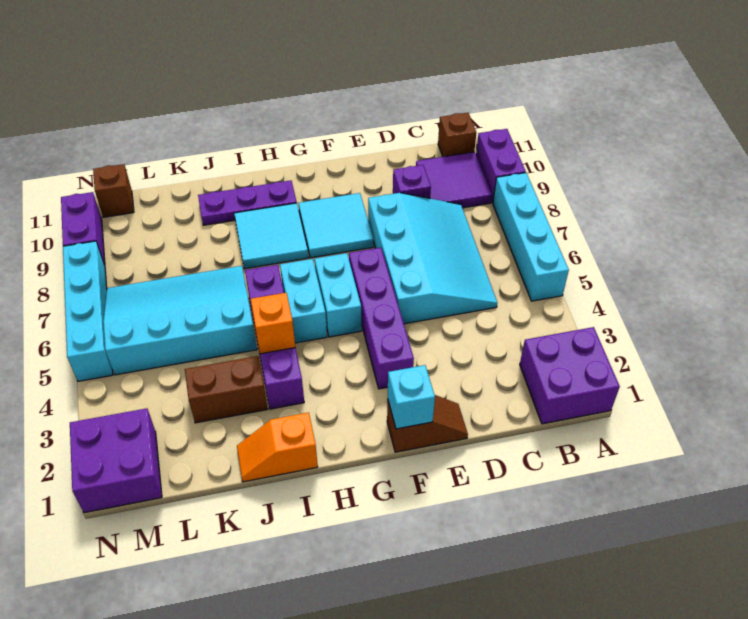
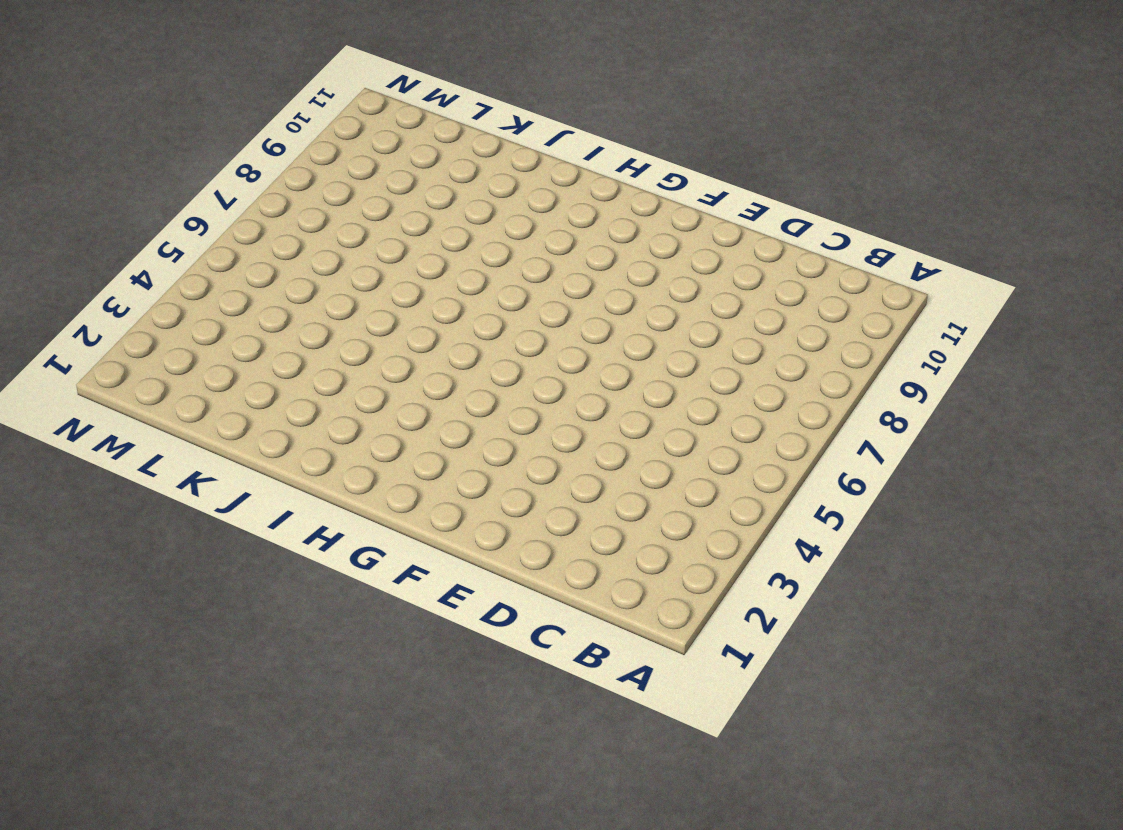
none -> purple 2x2 brick [520,327,620,424]
none -> cyan 1x4 brick [493,173,569,301]
none -> purple 1x2 brick [476,129,526,203]

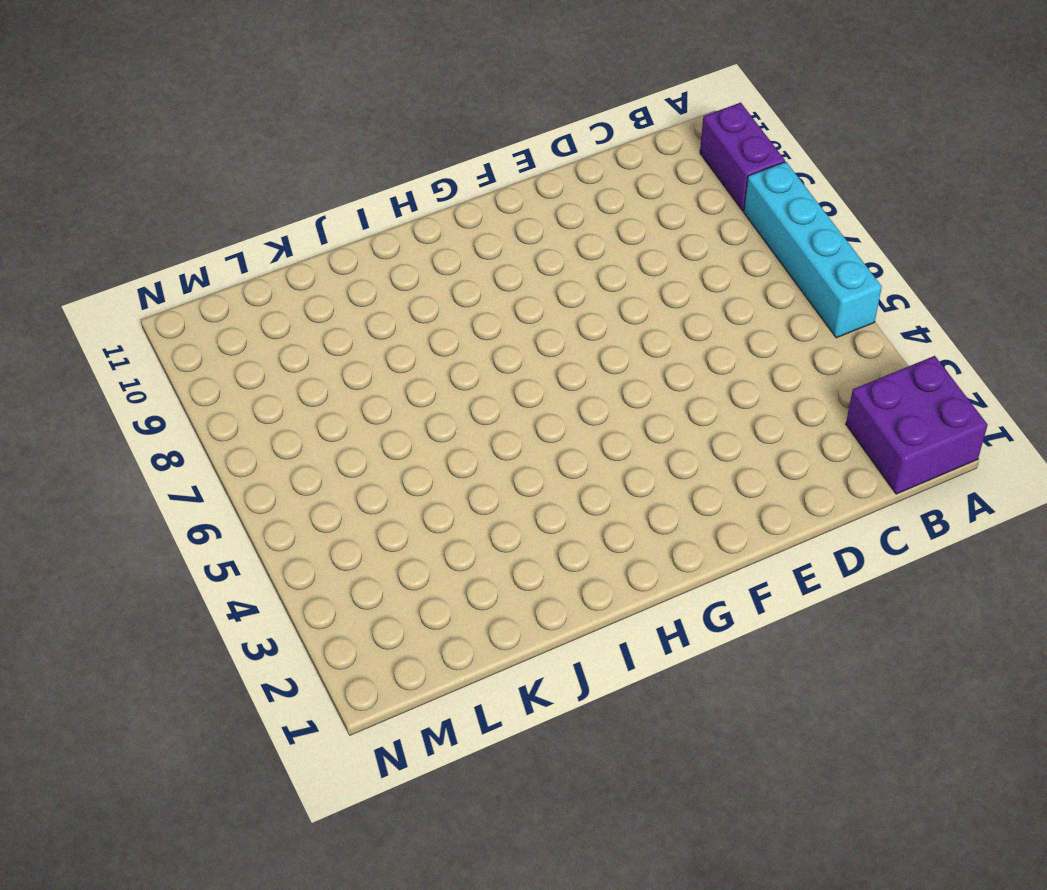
none -> purple 2x2 tile [416,152,492,208]
none -> brown 1x1 brick [438,113,476,157]
none -> cyan 3x4 slope [368,193,497,324]

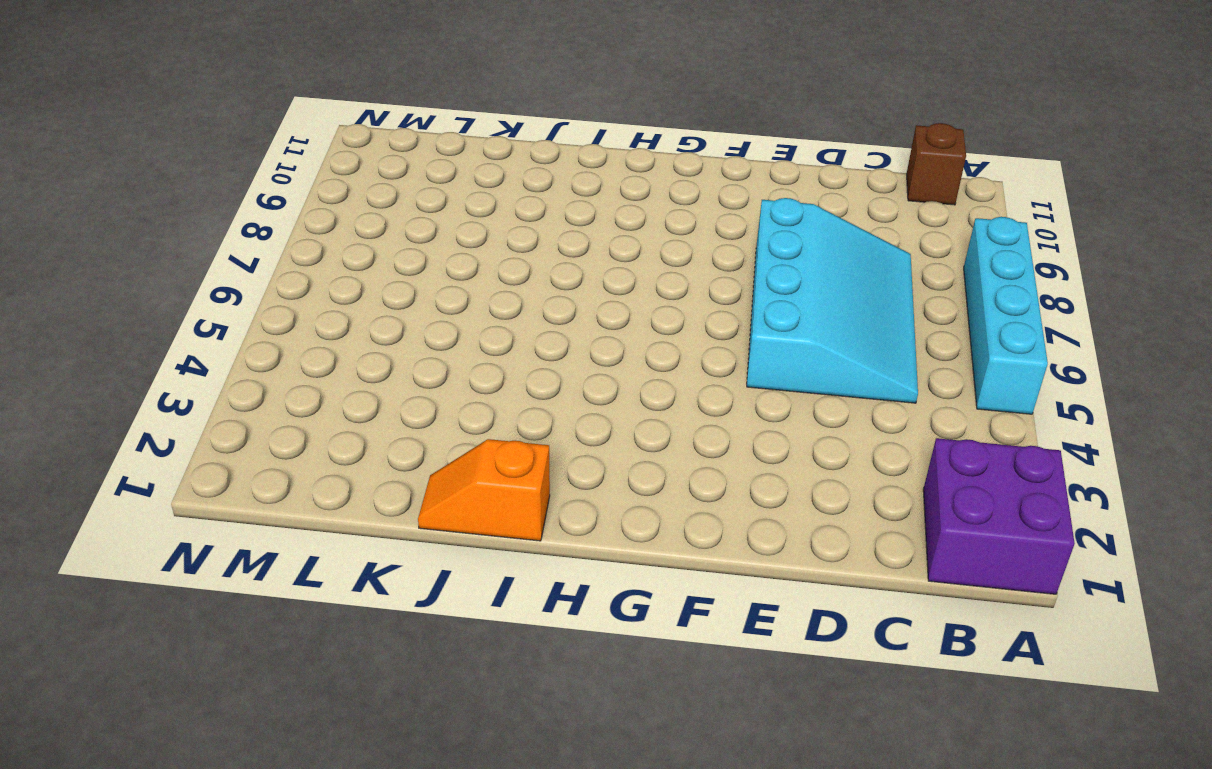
none -> purple 1x2 brick [476,129,526,203]
none -> purple 2x2 tile [416,152,492,208]
none -> purple 1x1 brick [393,165,431,198]

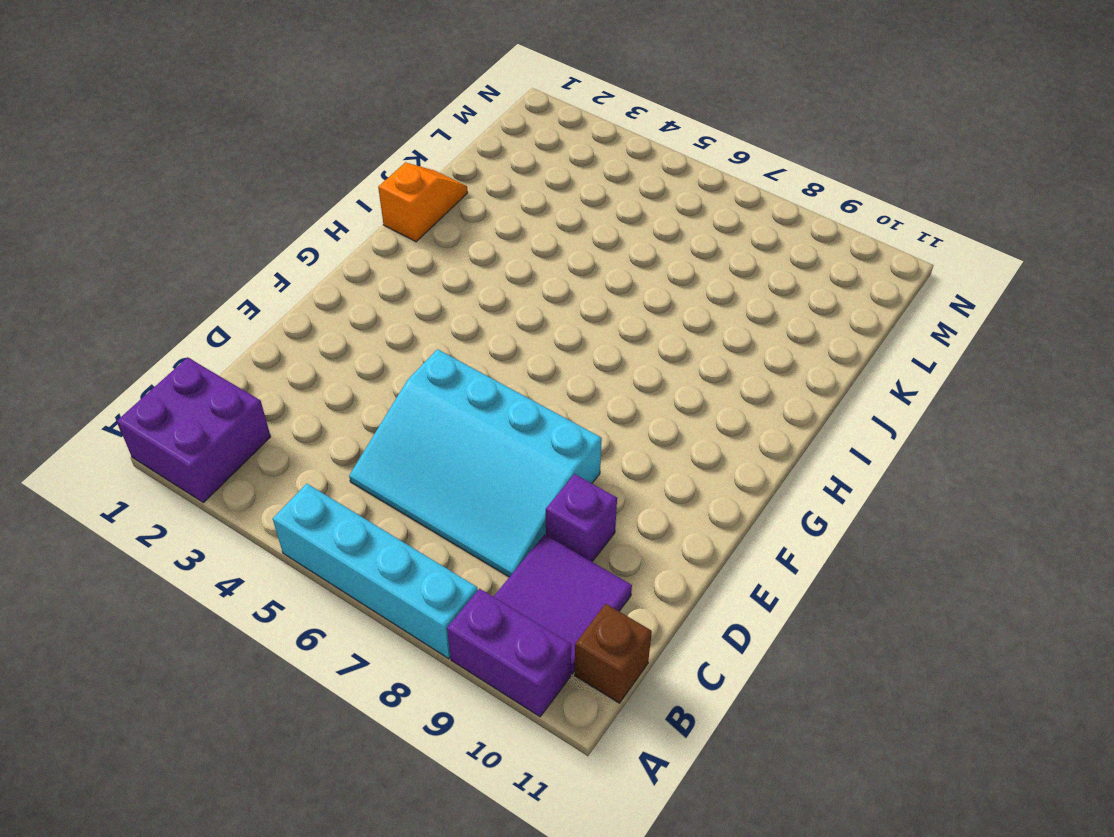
none -> brown 1x2 slope [387,395,468,452]
none -> purple 1x4 brick [349,248,414,389]
none -> cyan 2x2 tile [299,193,374,258]

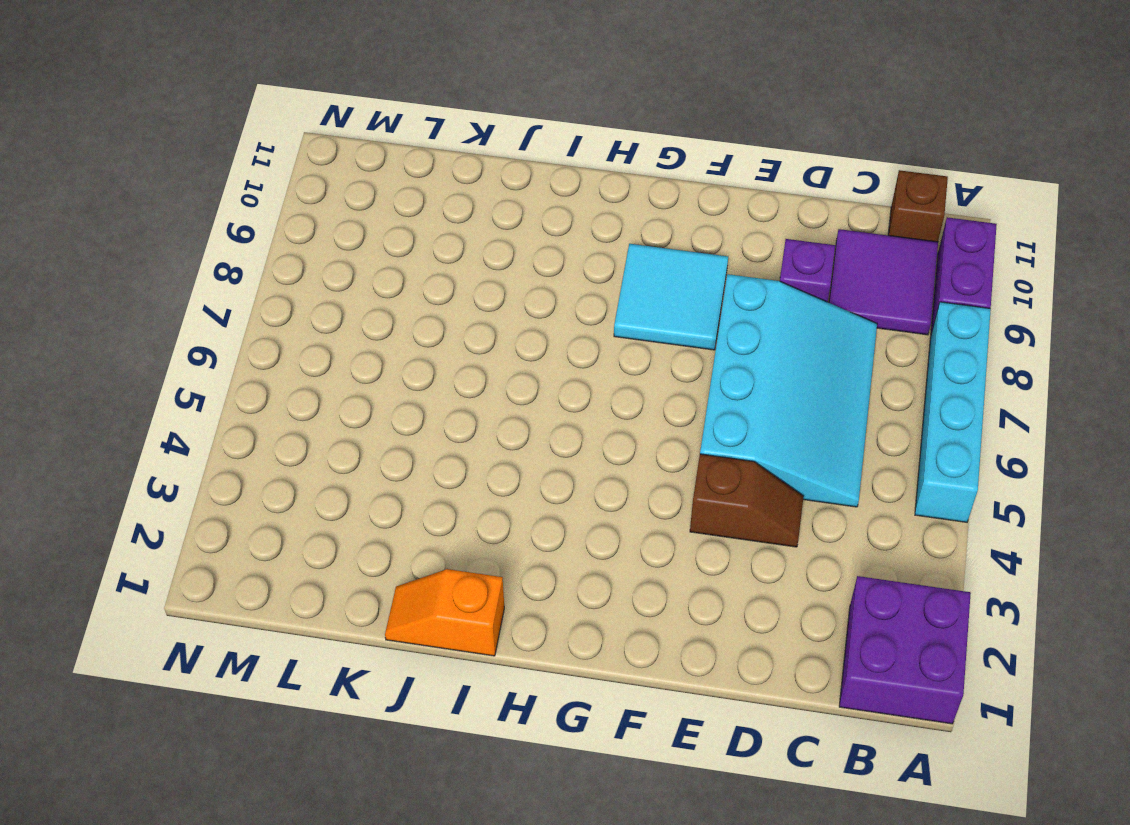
brown 1x2 slope [690,454,804,547] -> brown 1x2 slope moved to [387,395,468,452]
none -> purple 1x4 brick [349,248,414,389]
none -> cyan 1x2 brick [315,253,362,337]
none -> cyan 1x2 brick [280,259,327,343]

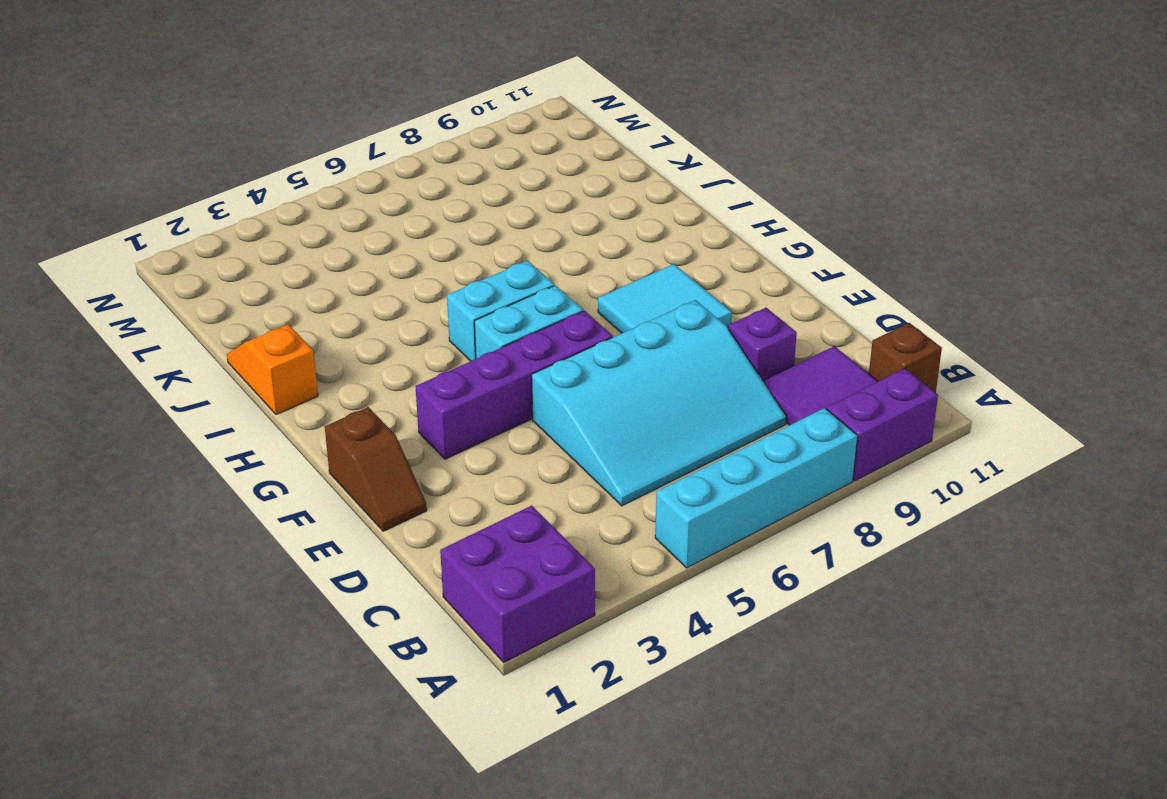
none -> cyan 2x2 tile [234,203,309,269]
none -> purple 1x3 plate [198,180,297,225]
none -> purple 1x4 brick [245,265,304,409]

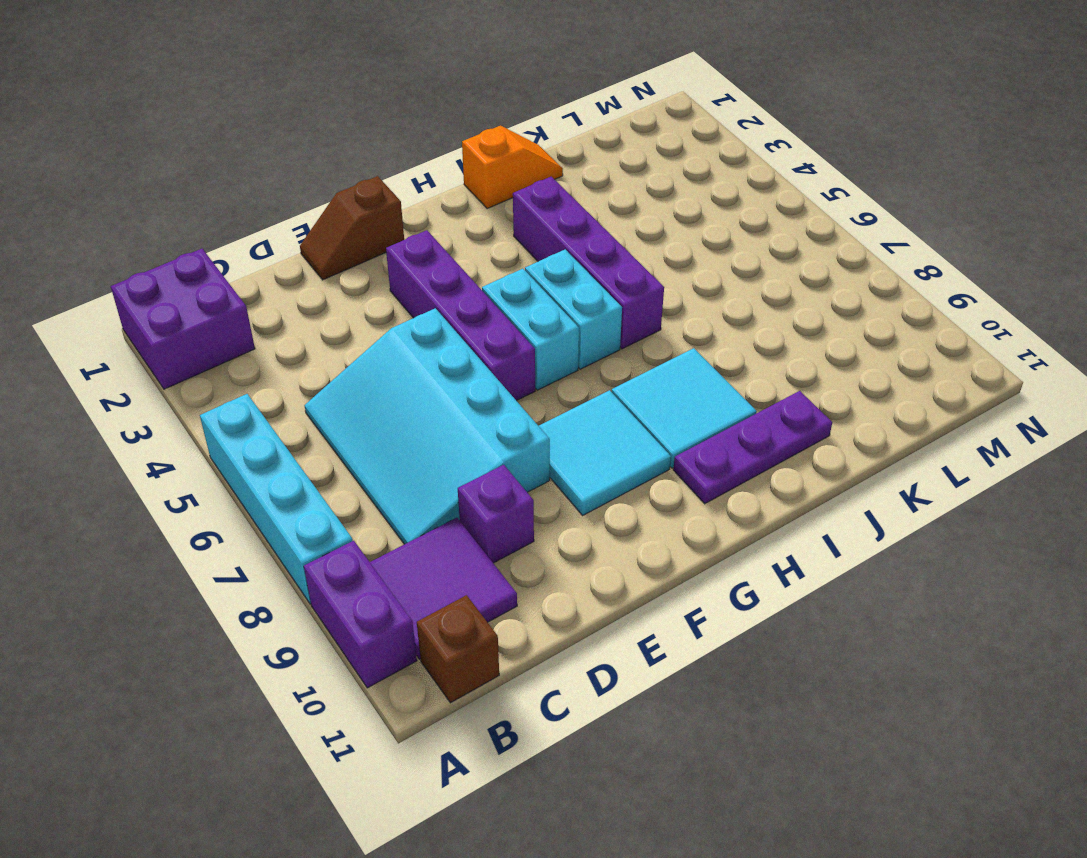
none -> brown 1x2 brick [185,356,268,423]
none -> cyan 3x4 slope [103,266,257,375]
none -> purple 2x2 brick [70,408,162,513]

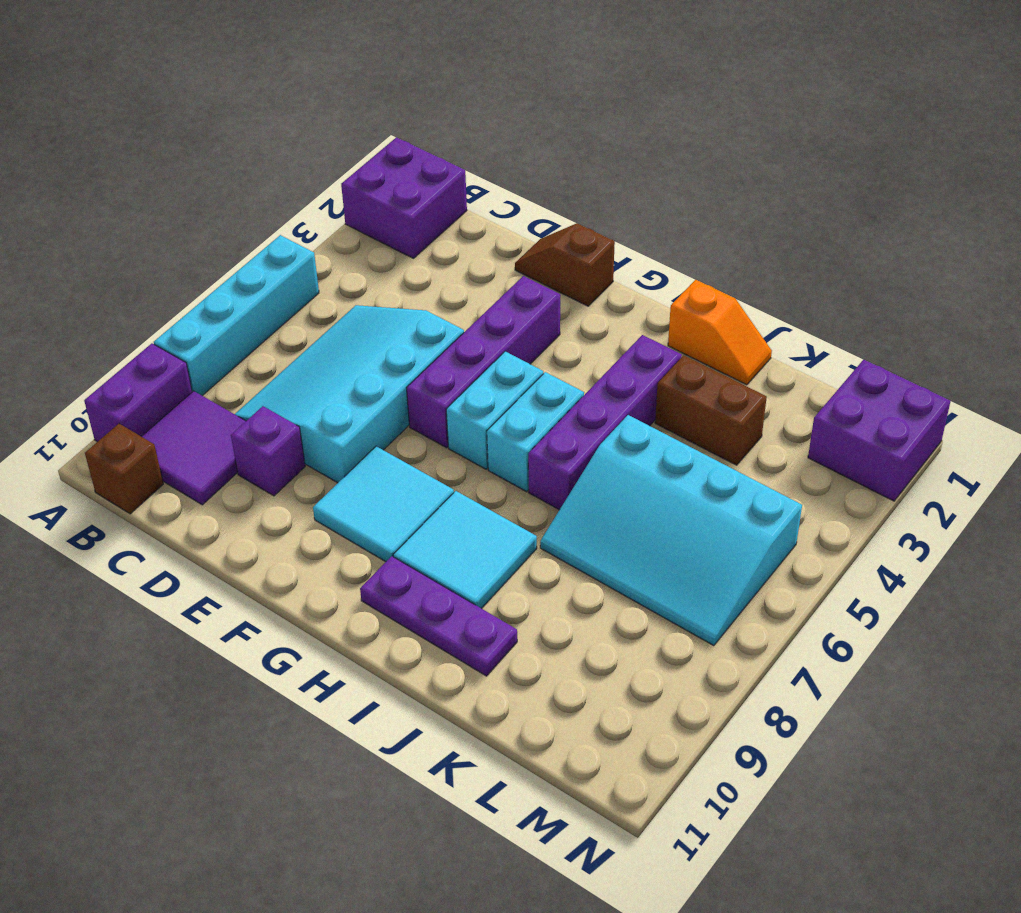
none -> brown 1x1 brick [93,164,134,217]
none -> cyan 1x4 brick [63,241,113,381]
none -> purple 1x2 brick [61,192,105,265]

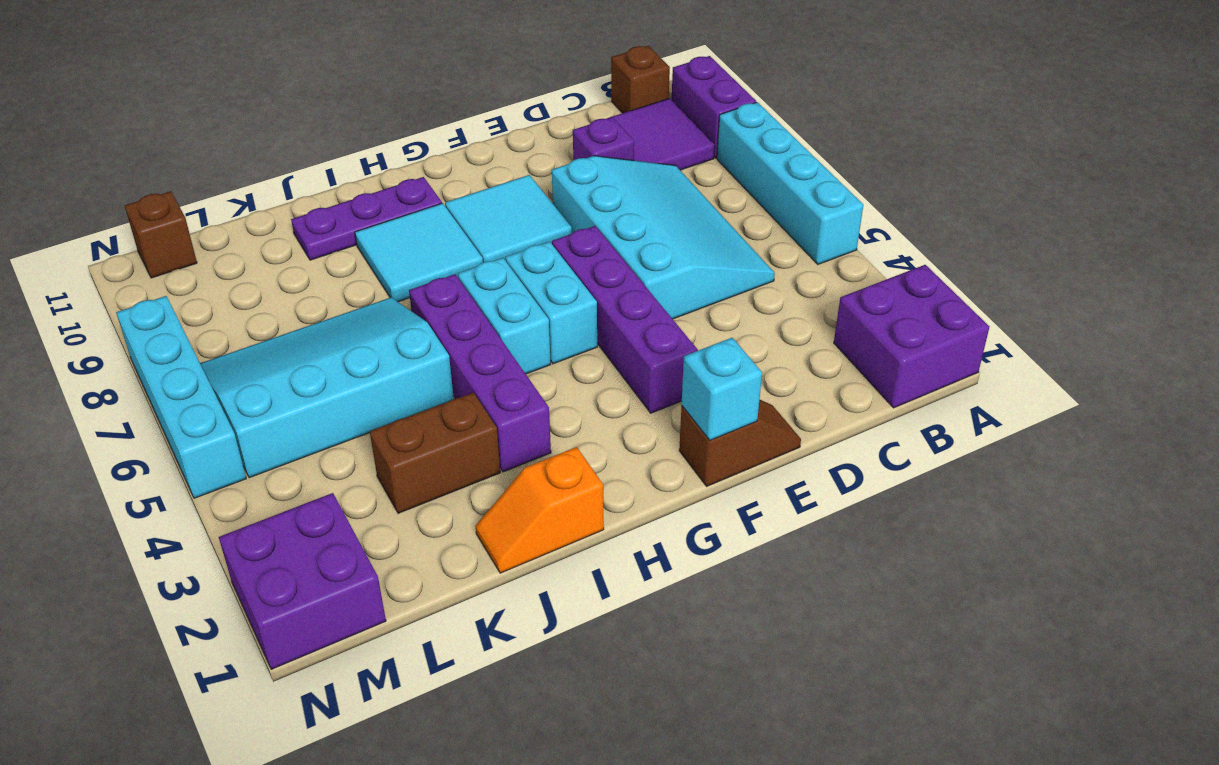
none -> purple 1x2 brick [61,192,105,265]
none -> orange 1x1 brick [251,293,295,354]

